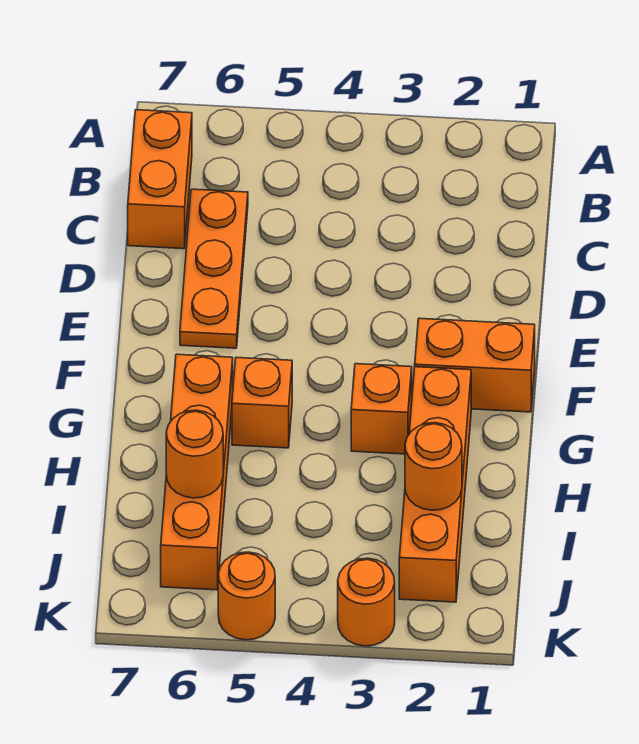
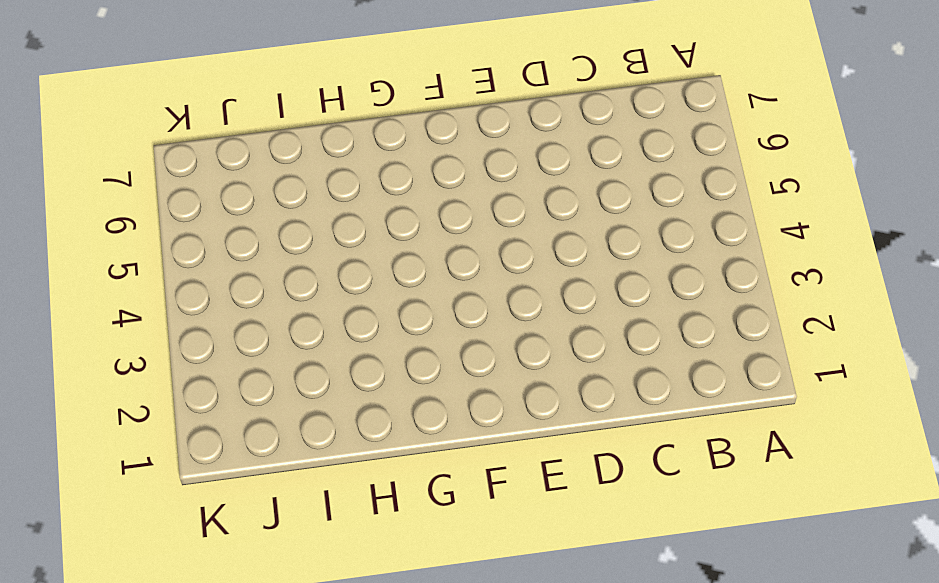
none -> orange 1x2 brick [128,110,192,249]
none -> orange 1x3 plate [180,189,248,348]

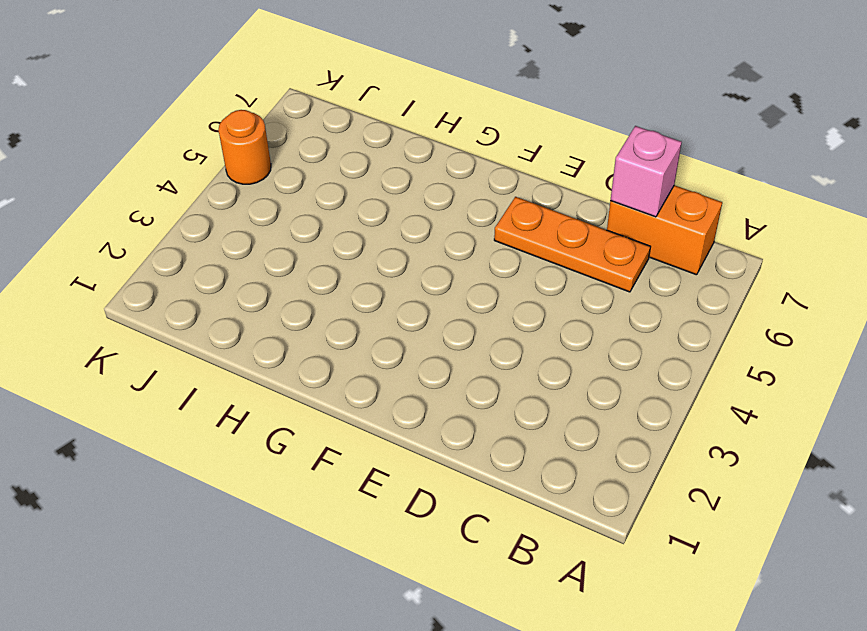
pink 1x1 brick [610,126,682,217] -> none
none -> orange 1x2 brick [415,318,535,412]
none -> orange 1x4 brick [399,367,471,602]

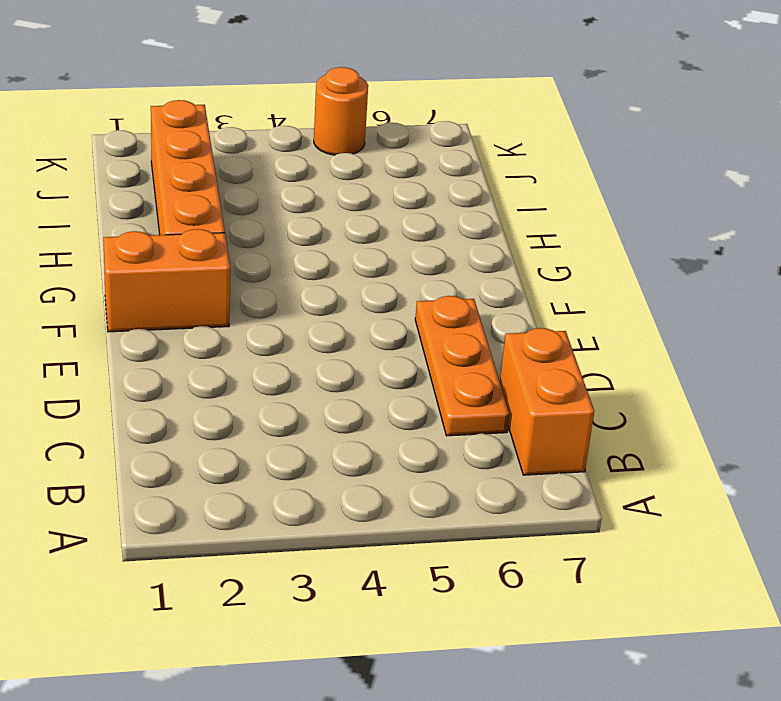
none -> orange 1x1 brick [351,364,412,454]
none -> orange 1x1 brick [232,358,292,448]

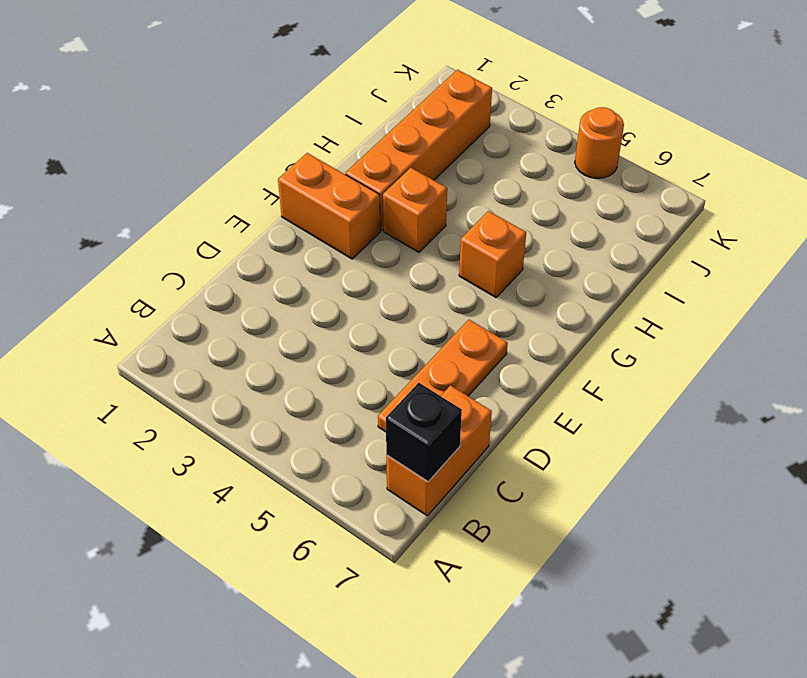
black 1x1 brick [386,383,462,482] -> none
none -> orange 1x4 brick [161,354,233,590]
none -> orange 1x1 round brick [338,558,395,646]

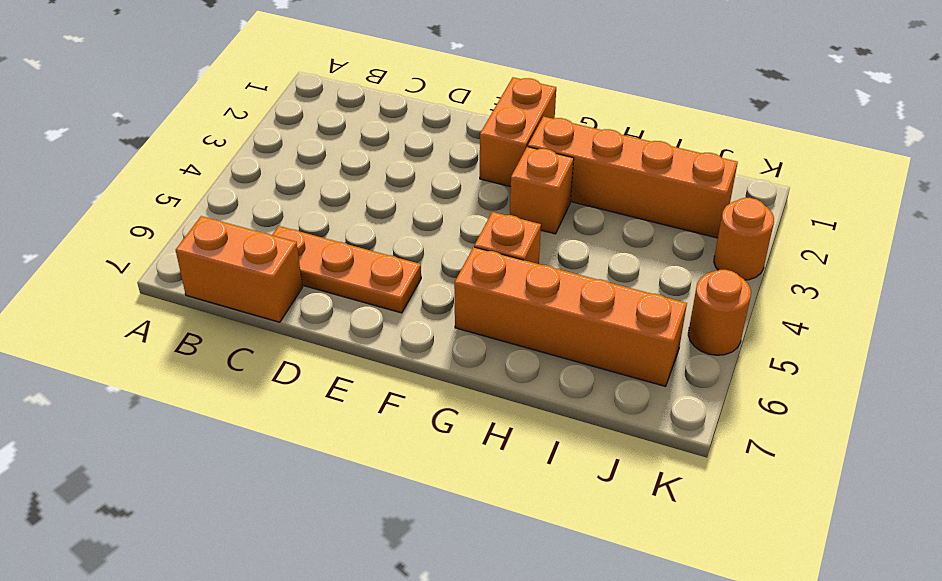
none -> orange 1x1 round brick [405,423,462,510]
none -> orange 1x1 round brick [166,410,223,498]

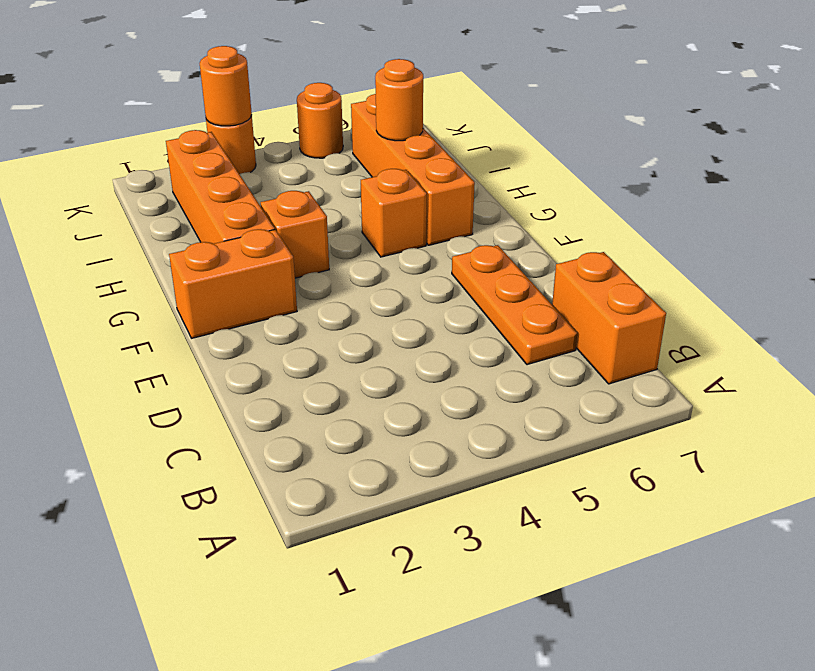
orange 1x1 round brick [200,46,252,126] -> orange 1x1 round brick moved to [405,423,462,510]

